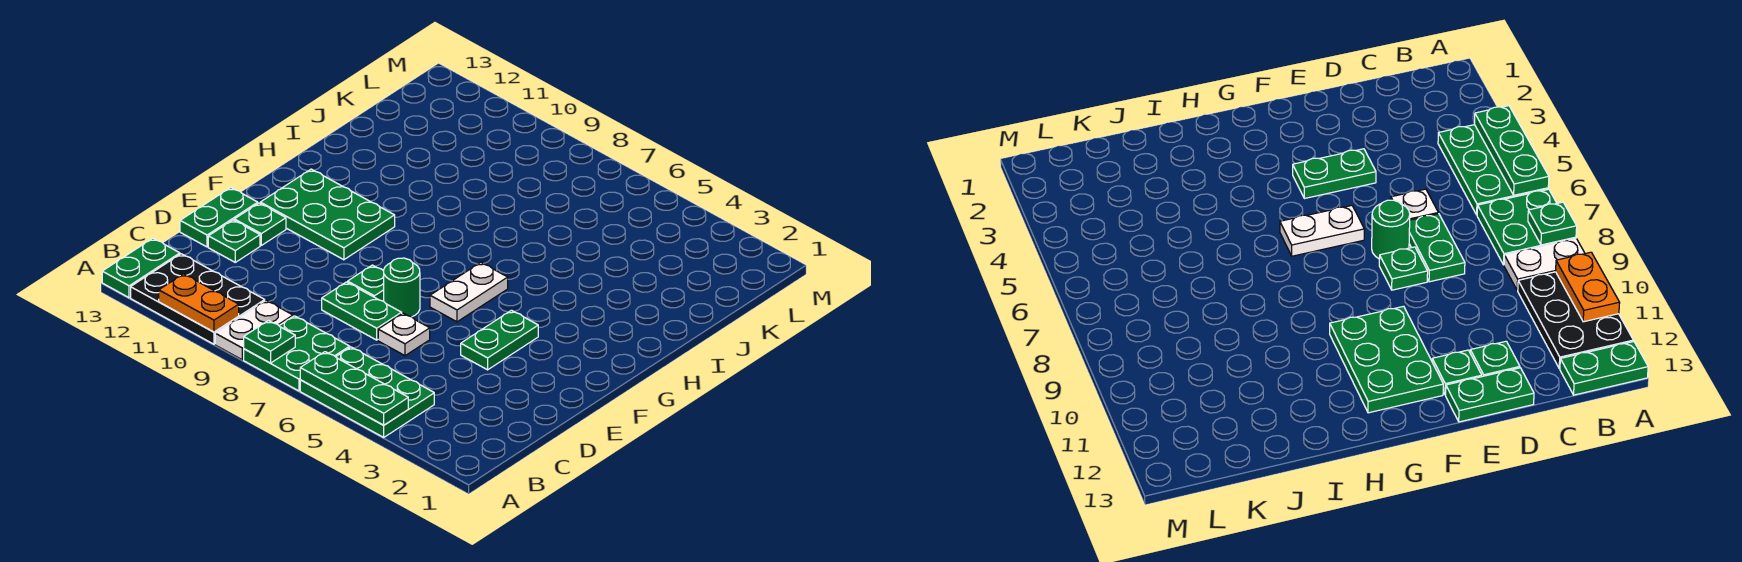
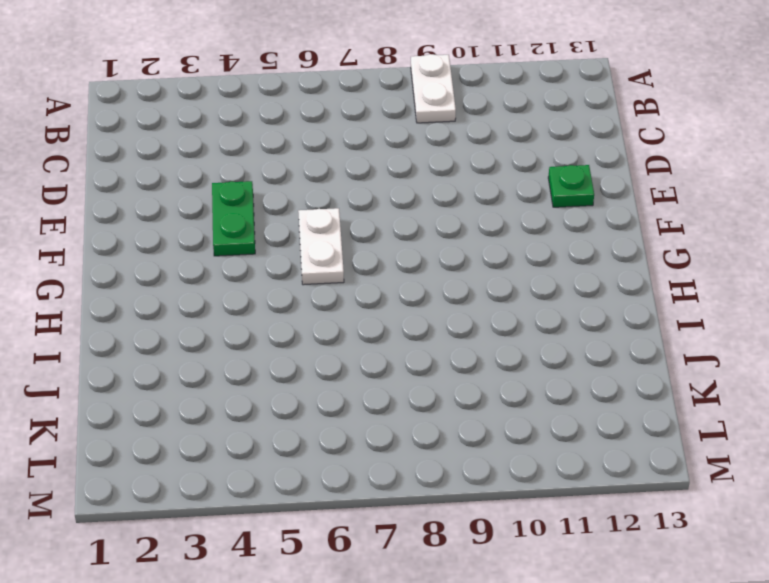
none -> green 2x3 plate [300,347,434,437]
none -> green 2x2 plate [244,316,350,391]
none -> black 2x3 plate [131,254,265,344]

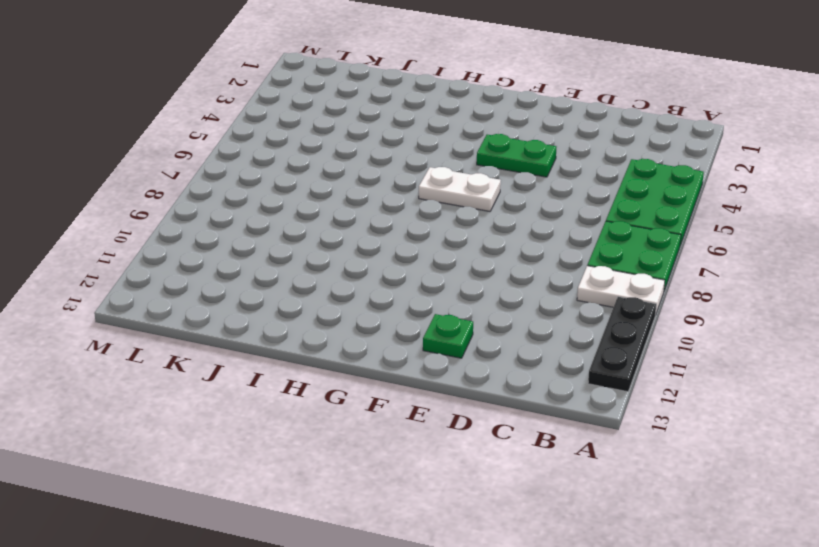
black 1x3 plate [588,297,656,392] -> black 2x3 plate [131,254,265,344]
none -> green 1x2 plate [102,238,180,298]
none -> white 1x1 plate [378,313,430,356]
none -> green 1x2 plate [322,282,402,340]

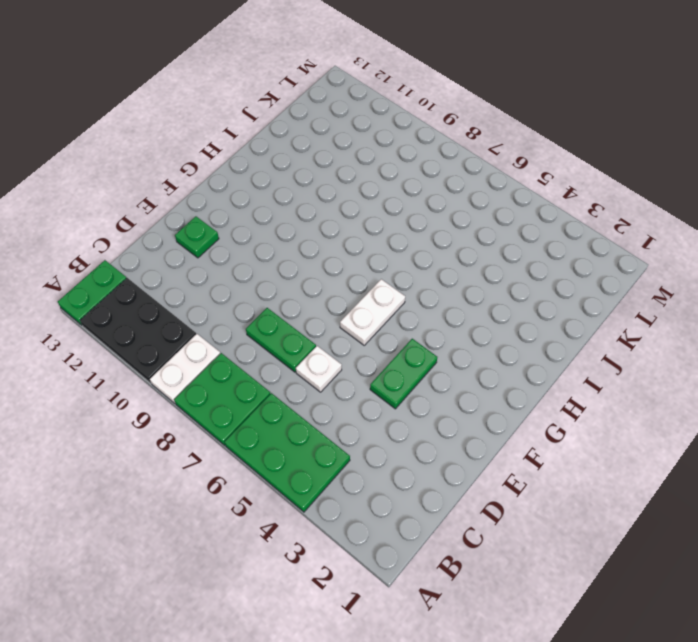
none -> green 1x1 plate [208,220,260,262]
none -> green 1x2 plate [180,188,258,247]
none -> green 1x1 round brick [384,258,420,317]

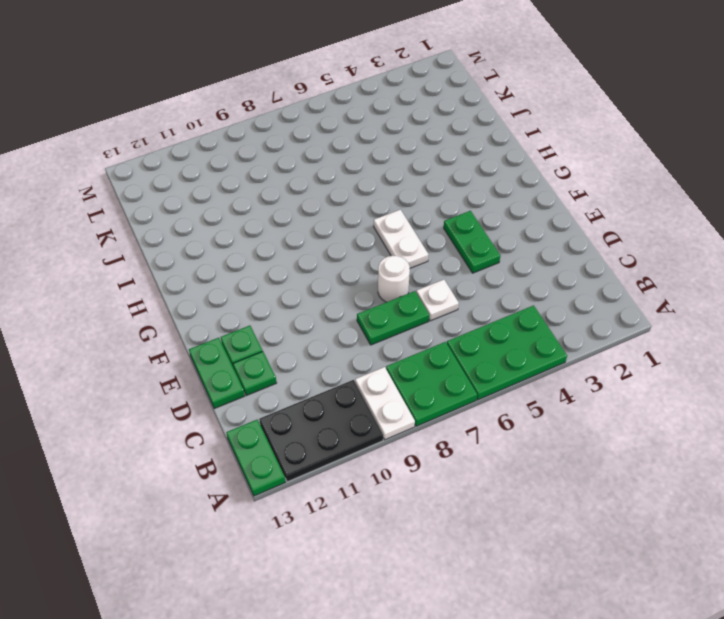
white 1x1 round brick [378,256,410,302] -> green 1x1 round brick [384,258,420,317]
none -> green 1x1 plate [348,265,384,301]
none -> green 2x3 plate [260,169,395,260]
none -> green 1x3 plate [300,352,408,425]

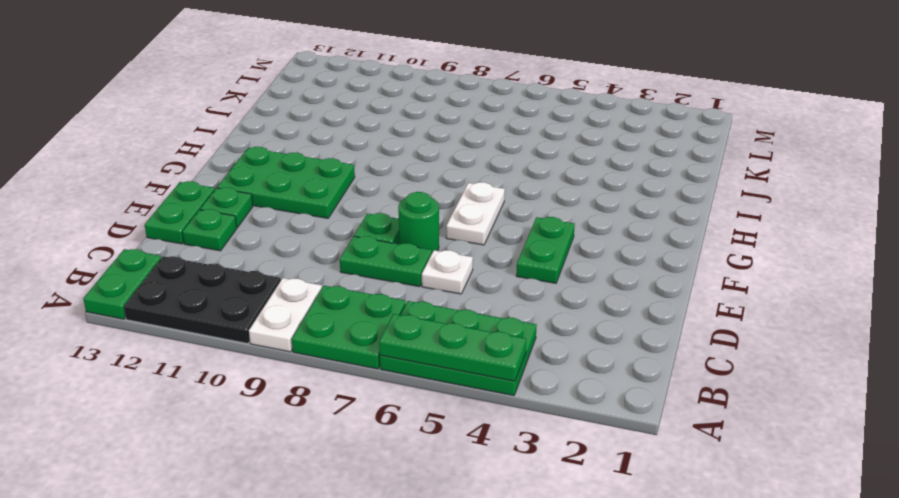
none -> green 1x1 plate [244,321,295,363]
none -> orange 1x2 plate [159,274,239,332]

